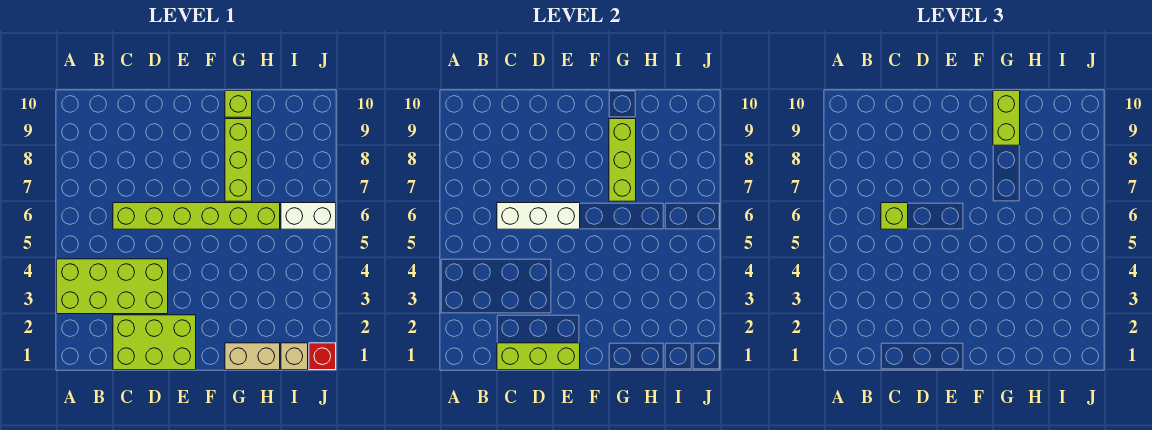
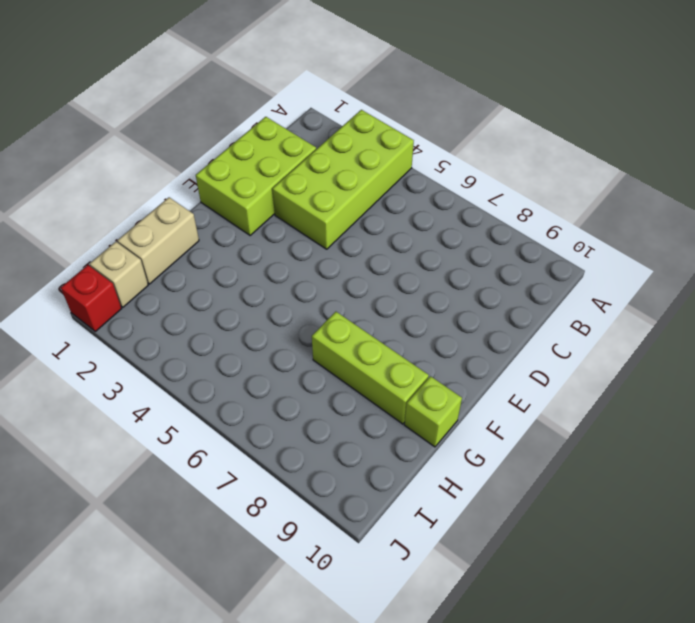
none -> lime 1x6 brick [113,203,280,229]
none -> white 1x2 brick [281,203,336,229]
none -> lime 1x3 brick [497,343,580,370]

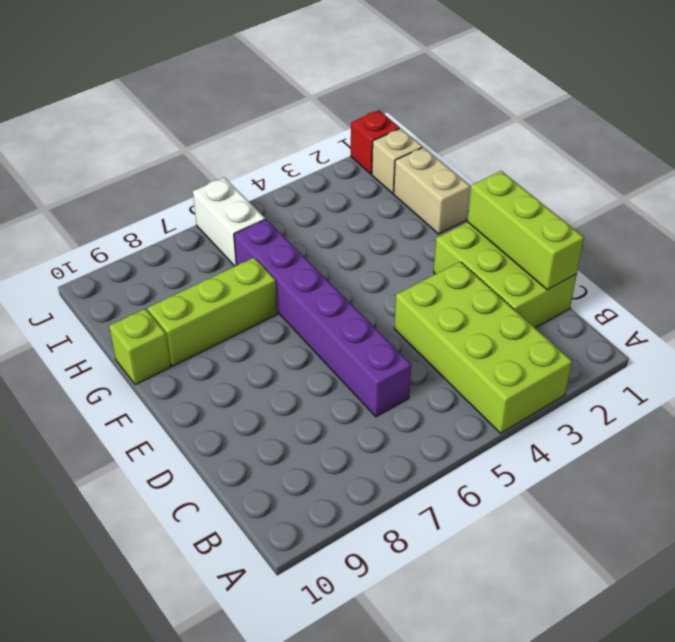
purple 1x6 brick [234,219,411,417] -> lime 1x6 brick [113,203,280,229]
none -> white 1x3 brick [497,203,580,229]
none -> lime 1x3 brick [609,119,636,201]
none -> lime 1x1 brick [881,203,908,229]

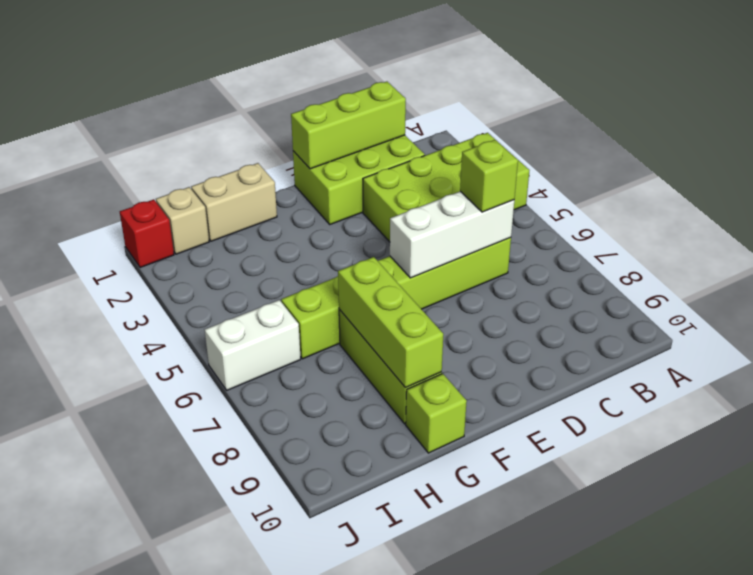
none -> lime 1x2 brick [993,91,1020,145]

